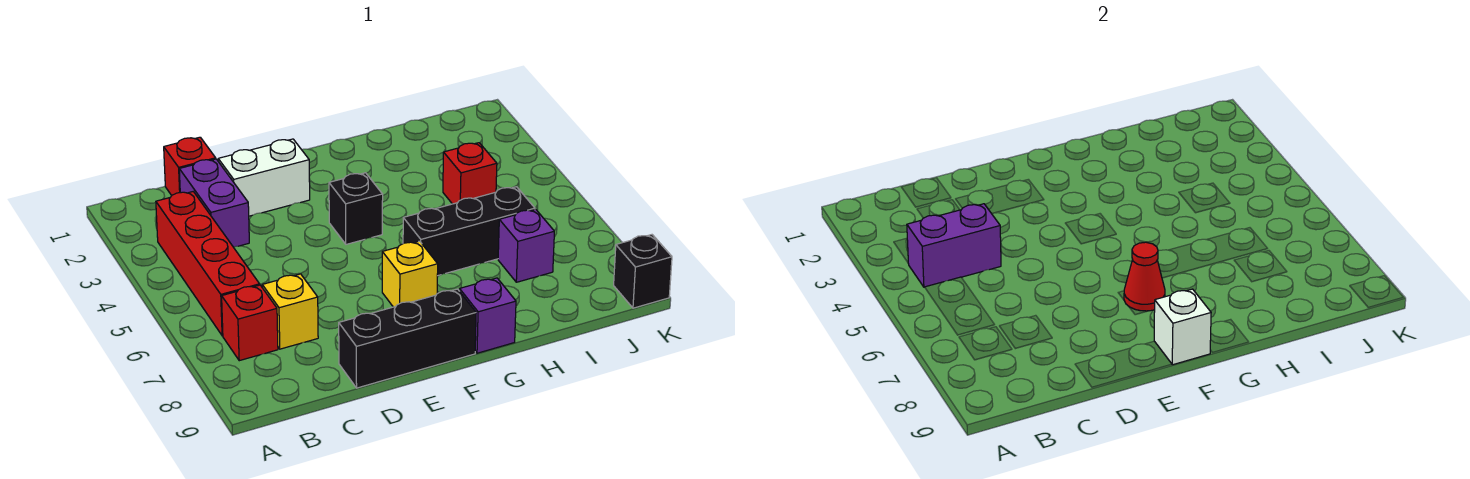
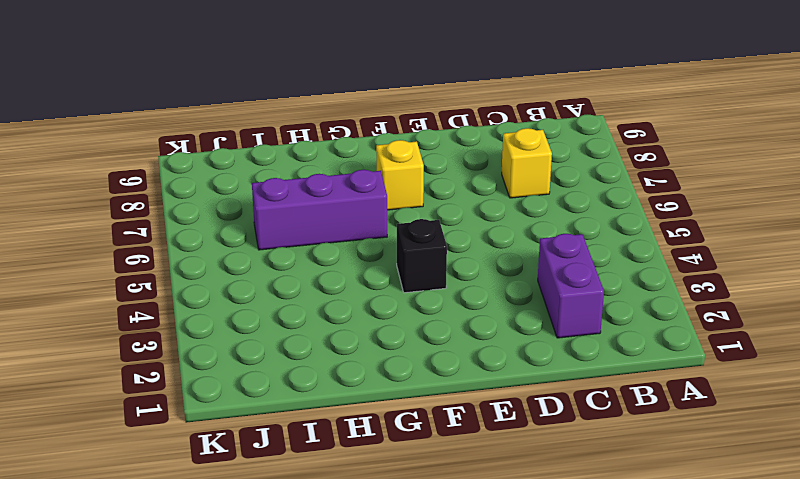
purple 1x3 brick [252,170,387,250] -> black 1x3 brick [403,187,535,276]
none -> red 1x4 brick [156,192,260,336]
none -> red 1x1 brick [222,285,278,361]
none -> red 1x1 brick [164,137,216,195]

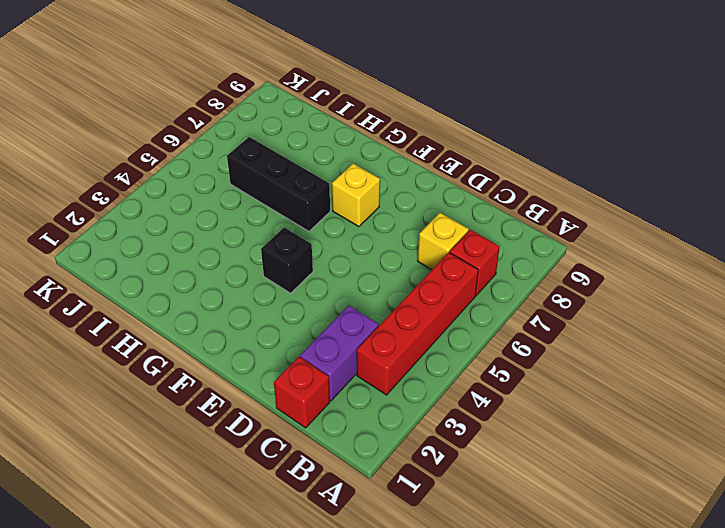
none -> white 1x2 brick [218,139,310,216]
none -> black 1x3 brick [339,289,476,388]
none -> purple 1x1 brick [460,278,516,353]

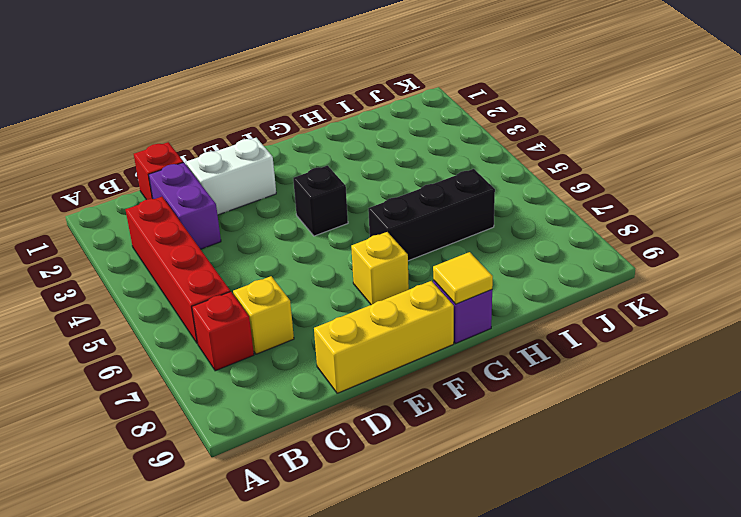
yellow 1x3 brick [314,281,454,393] -> black 1x3 brick [339,289,476,388]
yellow 1x1 tile [433,252,493,304] -> none
none -> red 1x1 brick [443,143,497,204]
none -> purple 1x1 brick [498,209,554,282]
none -> black 1x1 brick [614,235,672,308]

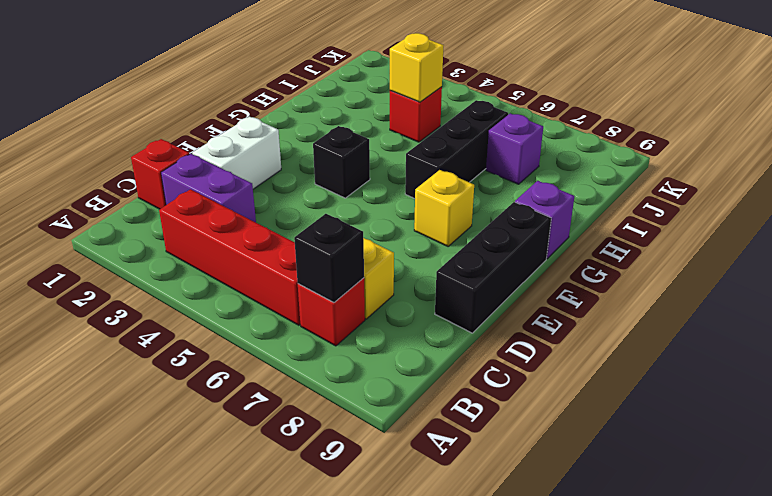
black 1x1 brick [294,214,364,302] -> black 1x1 brick moved to [614,235,672,308]
yellow 1x1 brick [390,33,444,102] -> none
none -> purple 1x2 brick [907,204,1001,287]
none -> red 1x1 cone [1124,242,1165,311]
none -> white 1x1 brick [1154,289,1211,365]

